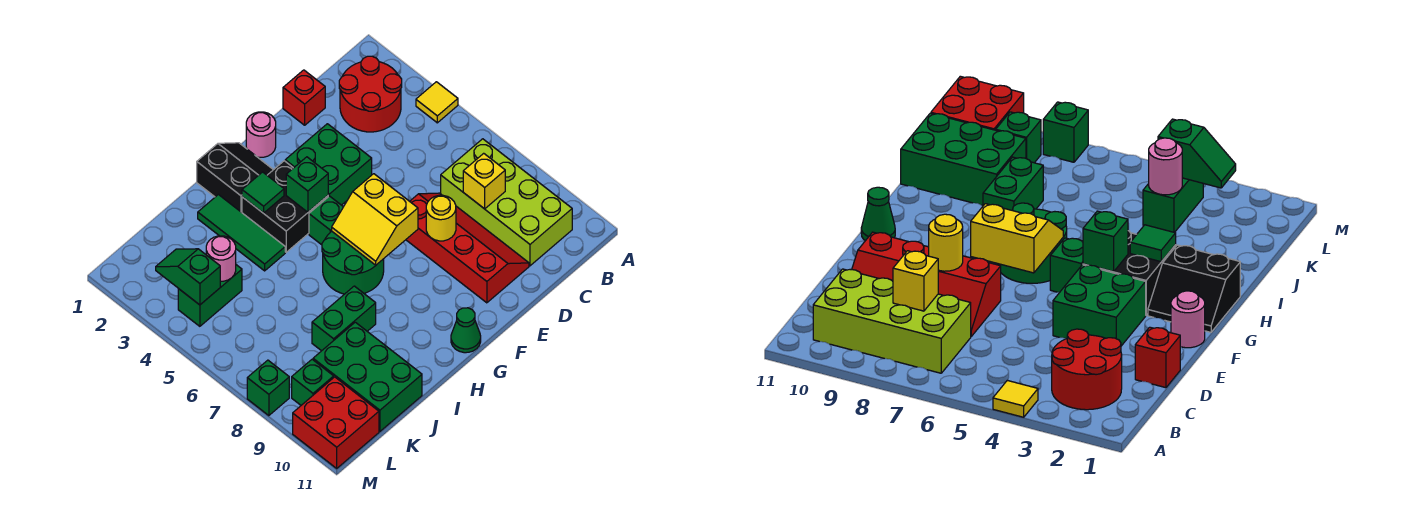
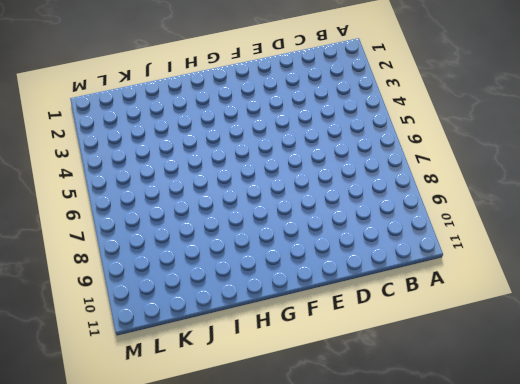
none -> yellow 1x1 tile [416,82,458,123]
none -> red 2x2 round brick [339,56,402,132]
none -> lime 2x4 brick [441,139,572,266]

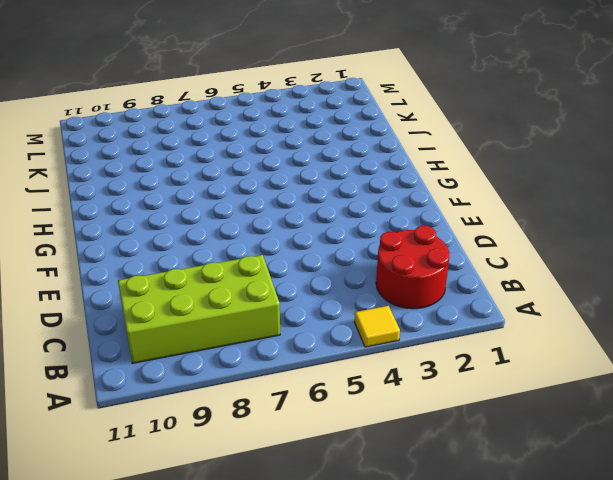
none -> red 1x1 brick [283,70,325,125]
none -> red 2x4 slope [406,193,529,303]
none -> green 2x2 brick [285,124,372,205]

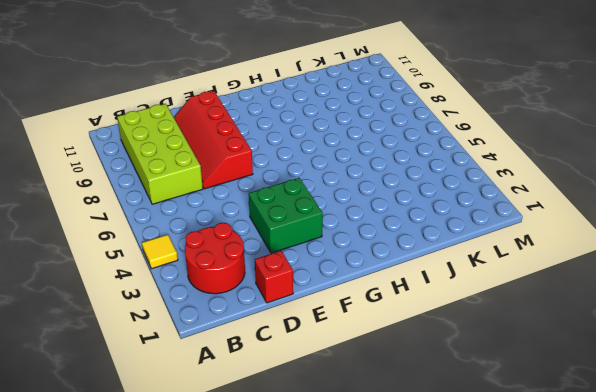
none -> pink 1x1 round brick [246,112,276,157]
none -> black 2x2 slope [197,143,273,212]
none -> black 2x2 brick [242,161,328,252]

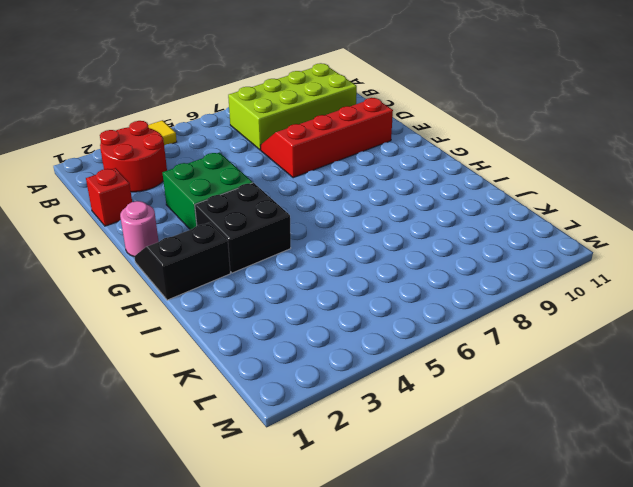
none -> green 1x1 brick [309,196,343,245]
none -> green 2x2 round brick [322,231,384,294]
none -> green 1x1 cone [451,308,481,353]

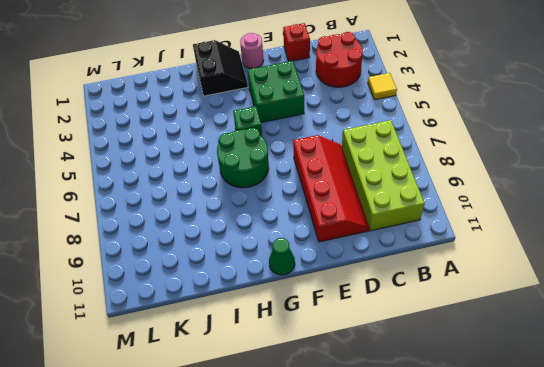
none -> black 2x2 brick [242,161,328,252]
none -> green 1x3 tile [198,195,285,271]
none -> green 1x2 brick [312,286,376,351]

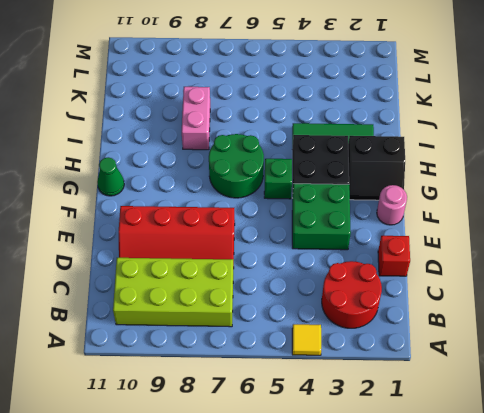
pink 1x2 brick [182,87,210,150] -> green 1x2 brick [312,286,376,351]
none -> green 2x3 brick [313,322,422,431]
none -> green 1x2 brick [178,265,242,326]
none -> green 1x1 brick [292,359,334,405]

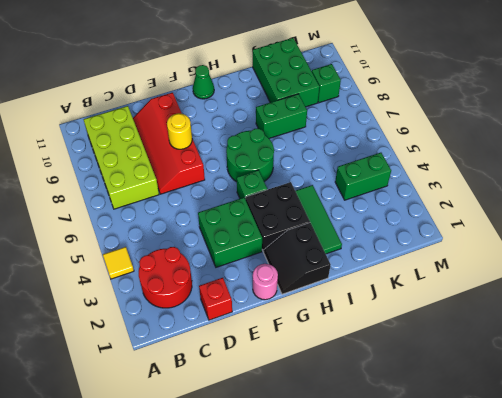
none -> red 2x2 brick [293,377,379,468]
none -> green 1x1 brick [247,360,289,416]
none -> yellow 1x1 brick [463,153,505,209]

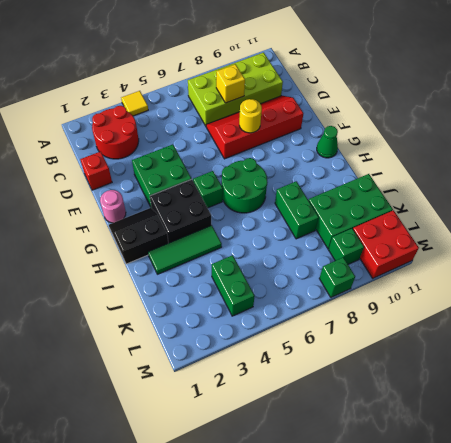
none -> yellow 2x2 slope [332,174,418,265]
none -> green 1x1 brick [286,157,328,212]
none -> green 1x1 tile [242,172,284,213]

